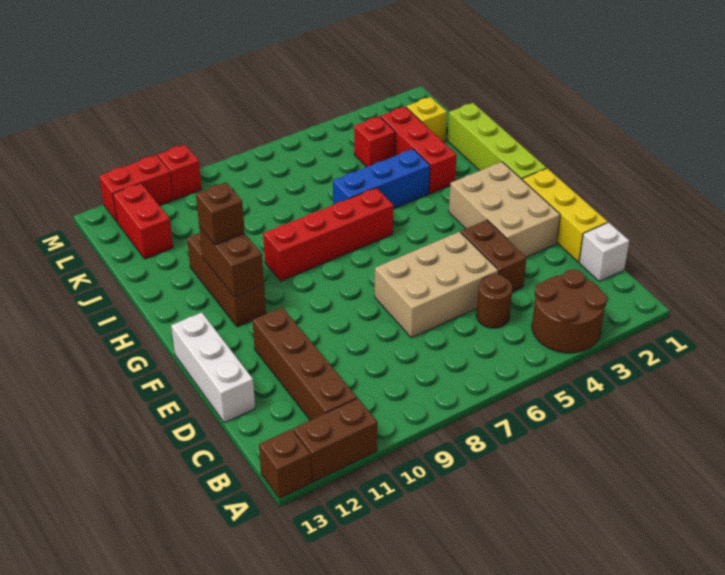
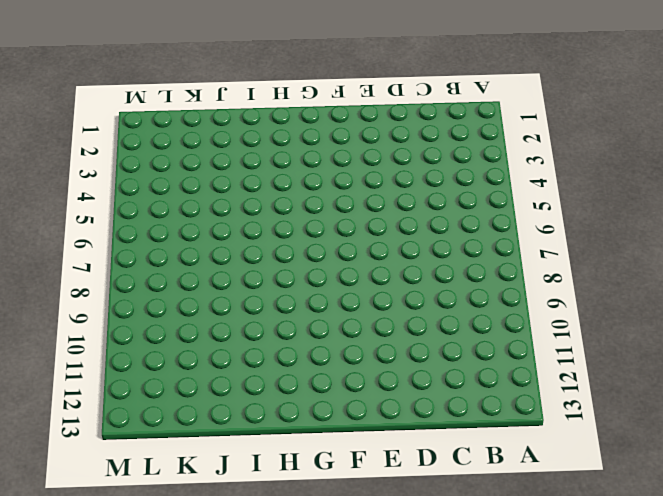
none -> brown 2x2 round brick [532,269,607,353]
none -> brown 1x2 brick [293,398,377,482]
none -> brown 1x1 brick [259,429,311,498]

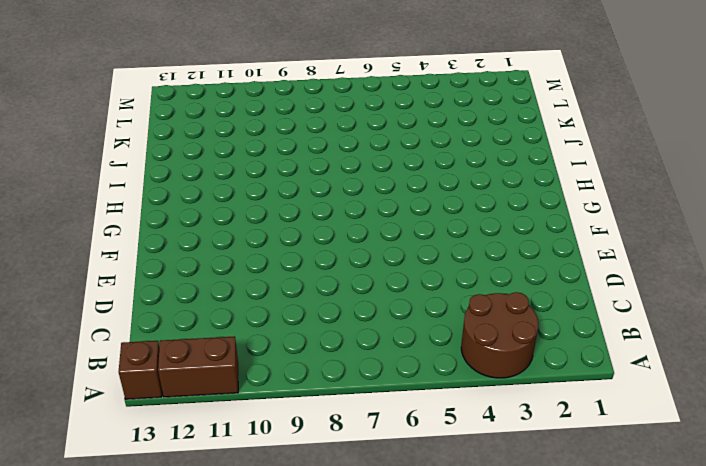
none -> brown 1x4 brick [252,307,357,420]
none -> white 1x1 brick [579,222,629,281]
none -> brown 1x1 round brick [476,274,512,328]

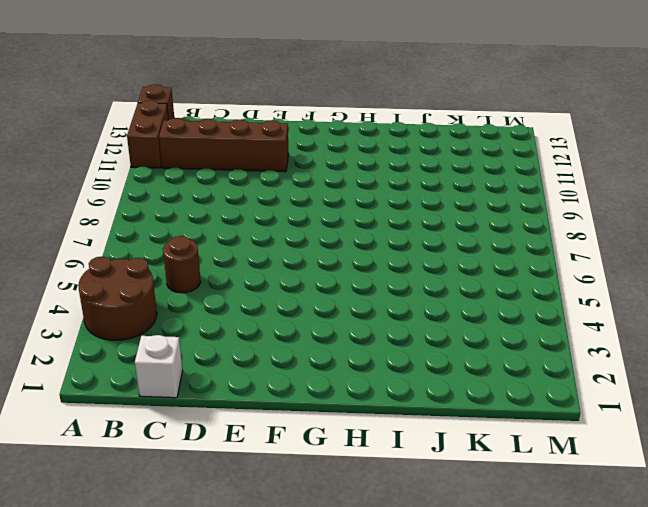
none -> yellow 1x3 brick [522,168,608,262]
none -> brown 1x2 brick [461,220,526,292]
none -> tan 2x3 brick [375,232,498,338]

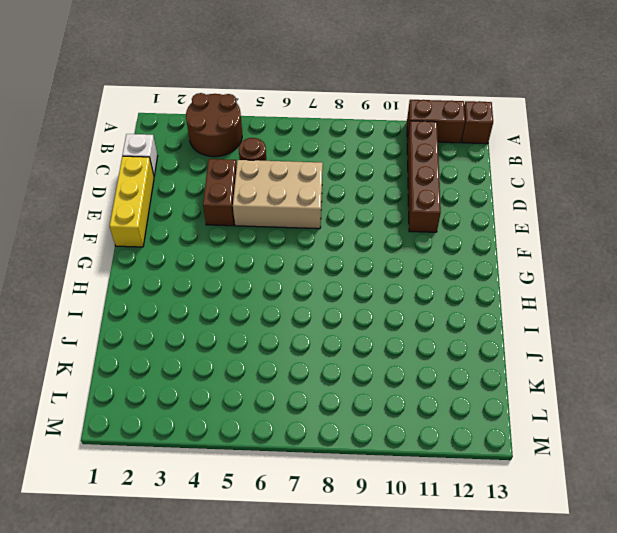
none -> white 1x3 brick [171,312,255,423]
none -> tan 2x3 brick [449,162,560,257]
none -> lime 1x4 brick [447,103,546,179]

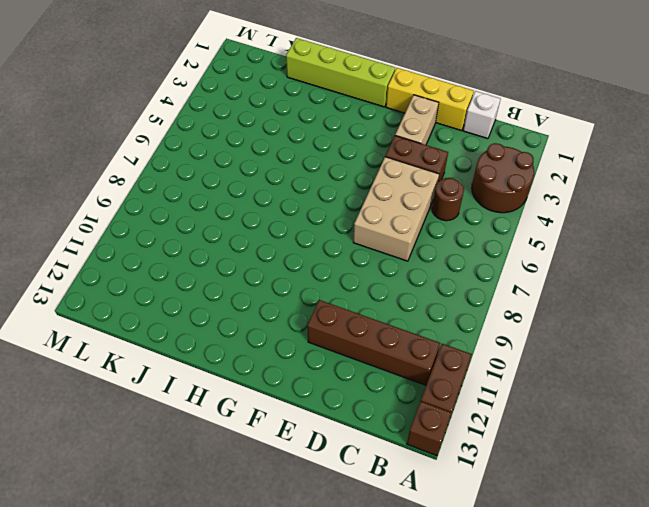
tan 1x2 brick [395,95,439,145] -> tan 2x3 brick [449,162,560,257]
none -> white 1x3 brick [171,312,255,423]
none -> brown 1x3 brick [187,233,266,327]
none -> red 1x4 brick [263,188,393,281]

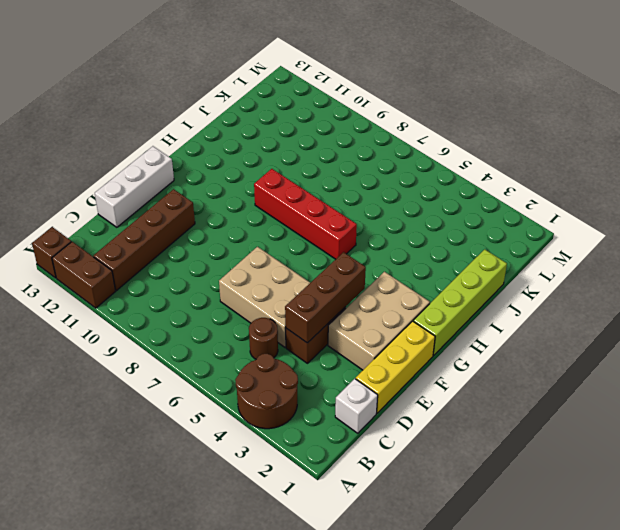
brown 1x3 brick [285,252,366,343] -> brown 1x3 brick moved to [187,233,266,327]
none -> red 1x3 brick [380,107,457,194]
none -> blue 1x3 brick [333,149,430,209]
none -> yellow 1x1 brick [406,97,447,141]

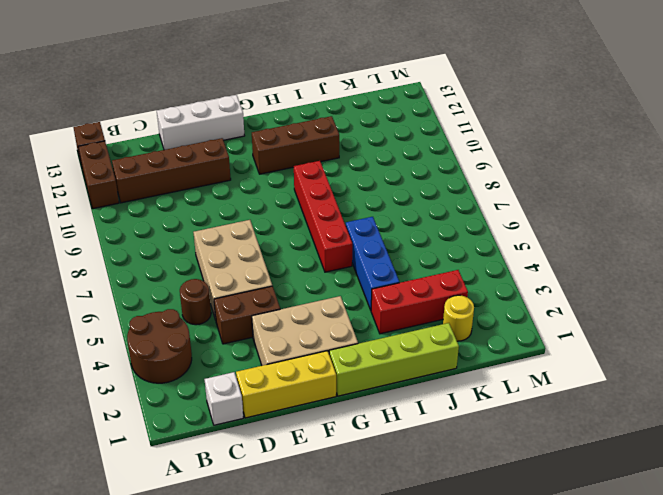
yellow 1x1 round brick [443,295,474,341] -> yellow 1x1 brick [406,97,447,141]
none -> red 1x1 brick [354,117,395,167]
none -> red 1x2 brick [113,183,173,259]
none -> red 1x1 brick [158,145,202,200]

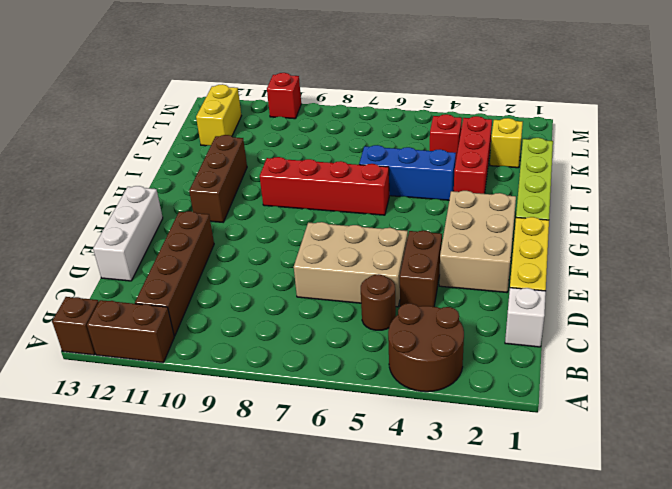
yellow 1x2 brick [196,84,241,146] -> red 1x2 brick [113,183,173,259]
none -> red 1x2 brick [99,155,173,222]
none -> brown 1x2 brick [199,227,264,297]
none -> brown 1x1 brick [196,182,245,245]

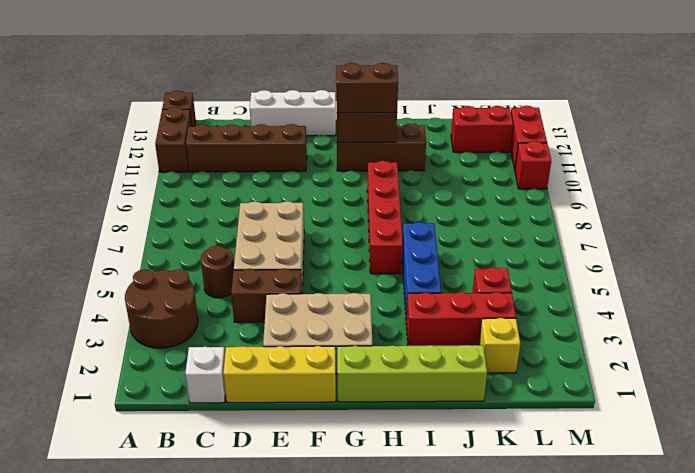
brown 1x2 brick [336,63,398,113] -> brown 1x1 brick [196,182,245,245]

